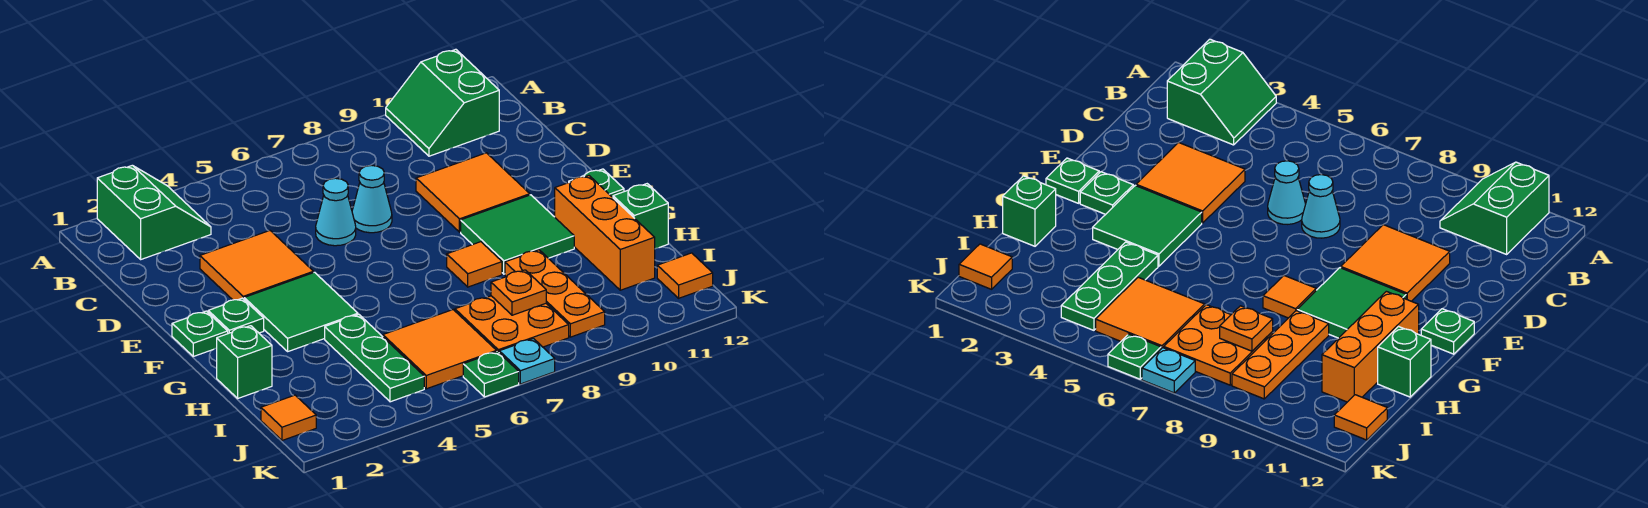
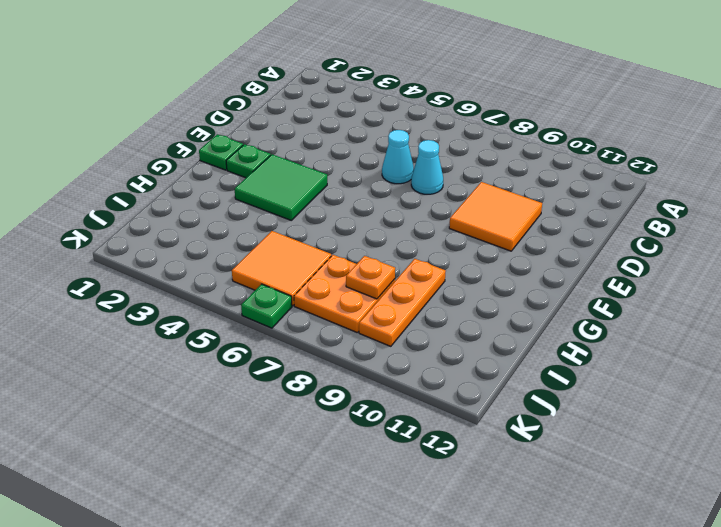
none -> green 2x2 slope [97,165,211,259]
none -> green 2x2 slope [386,49,499,156]
none -> orange 2x2 tile [200,231,314,300]

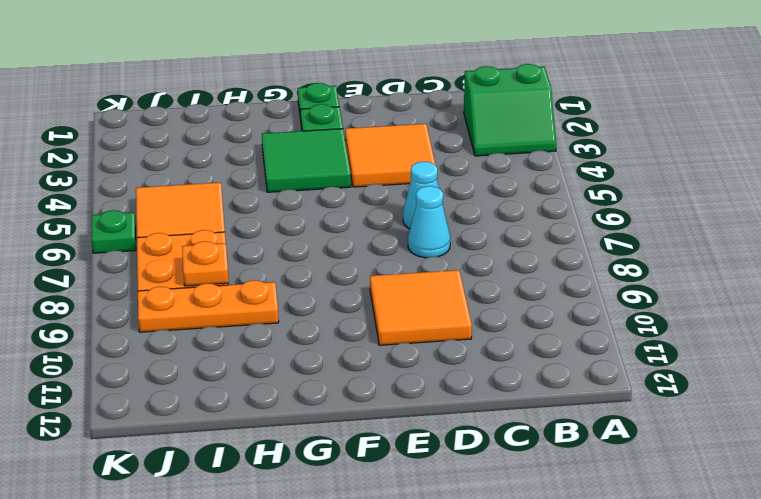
none -> green 2x2 slope [386,49,499,156]
none -> green 2x2 tile [461,195,574,274]
none -> green 1x1 plate [569,169,624,197]

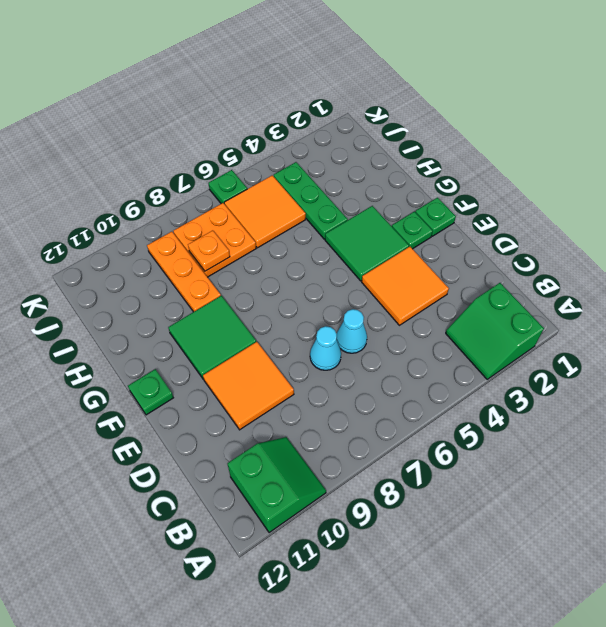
none -> orange 1x1 tile [447,242,502,287]
none -> orange 1x3 brick [555,176,655,290]
none -> green 1x1 brick [217,326,272,398]

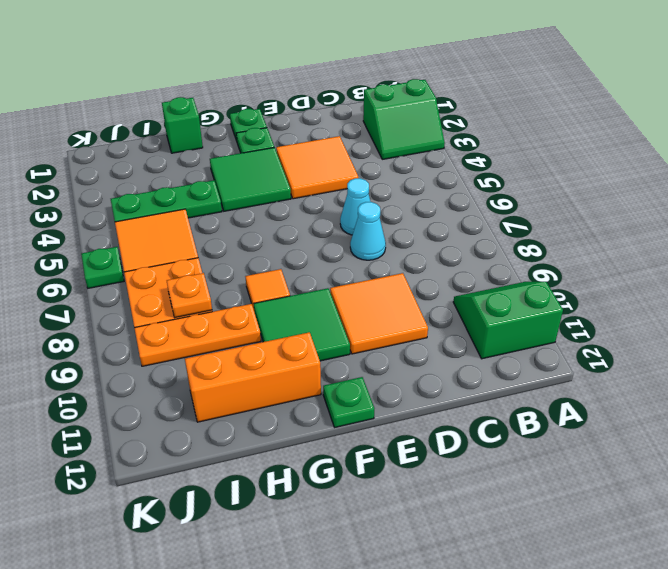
none -> green 1x1 brick [613,184,668,249]
none -> orange 1x1 tile [261,395,316,440]
none -> orange 1x1 tile [657,253,713,298]

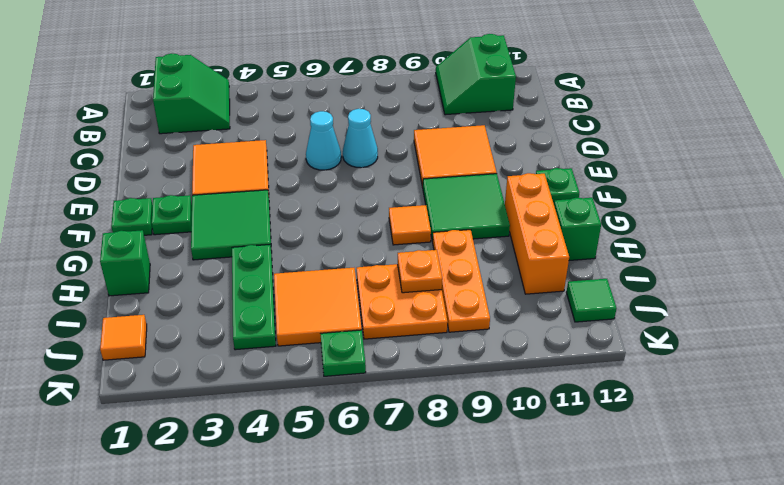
green 1x1 tile [566,279,617,322] -> orange 1x1 tile [657,253,713,298]
none -> cyan 1x1 plate [499,339,555,384]

